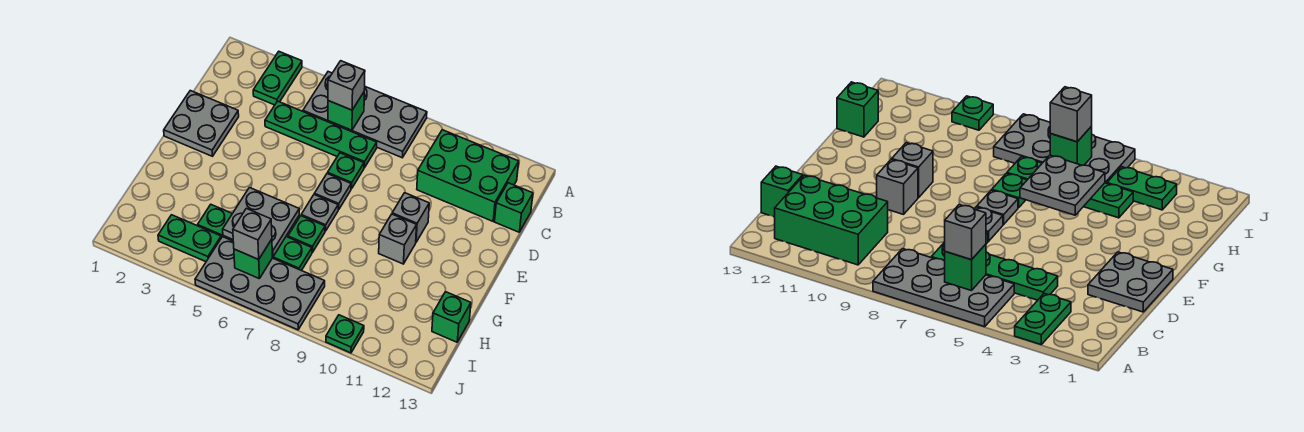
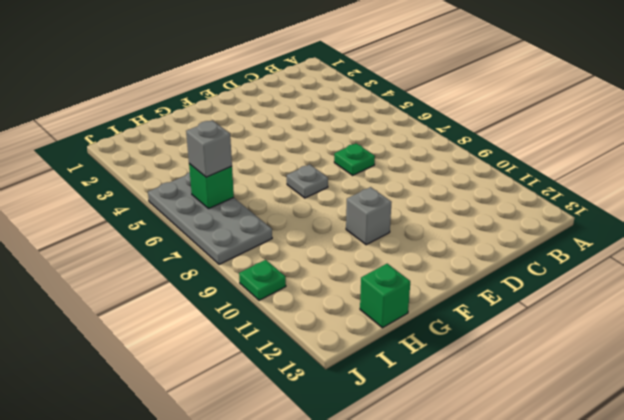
none -> green 1x2 plate [253,52,302,105]
none -> grey 2x4 plate [303,72,427,158]
none -> green 2x3 brick [417,130,519,221]

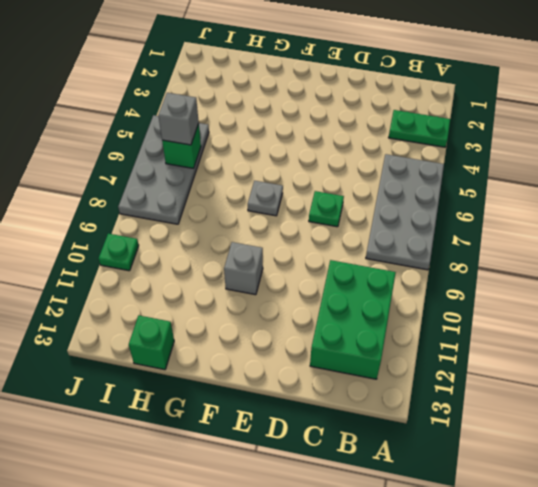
none -> green 1x4 plate [265,101,377,168]
none -> green 1x1 brick [495,183,533,232]
none -> grey 2x2 plate [164,91,239,156]

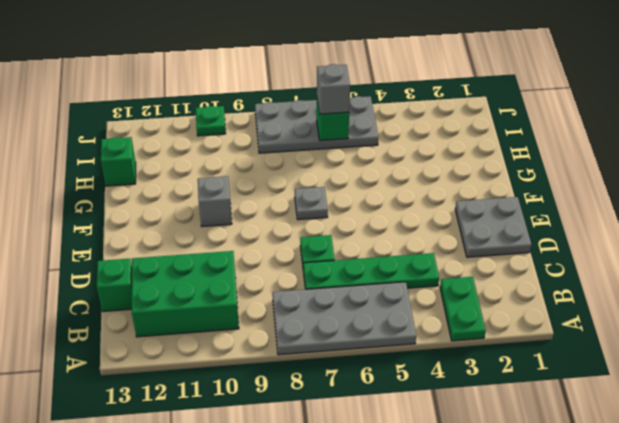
none -> grey 1x1 plate [314,173,351,209]
none -> grey 1x1 brick [392,193,429,242]
none -> green 1x1 plate [288,216,325,253]

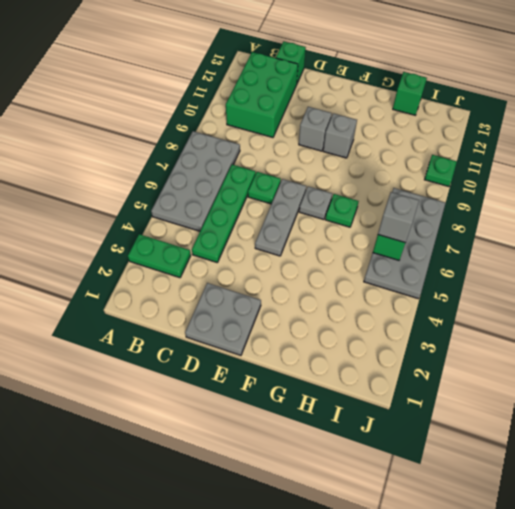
grey 1x3 plate [255,179,306,256] -> grey 1x1 plate [314,173,351,209]
none -> green 1x4 plate [198,205,312,270]
none -> green 1x2 plate [158,215,221,262]
none -> green 1x1 brick [328,92,364,130]

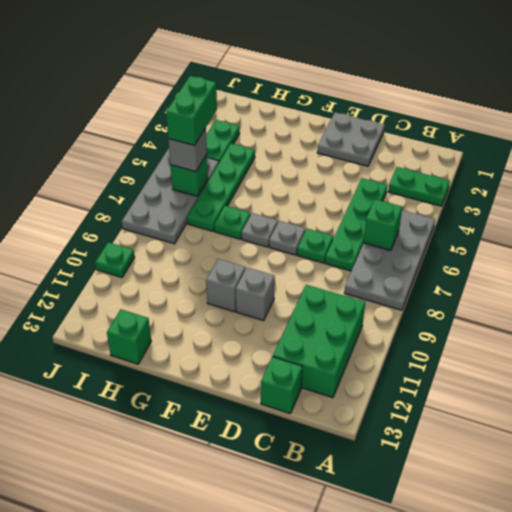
green 1x2 brick [166,76,217,146] -> none
none -> grey 2x2 plate [223,188,299,257]
none -> grey 1x1 brick [328,61,365,110]

